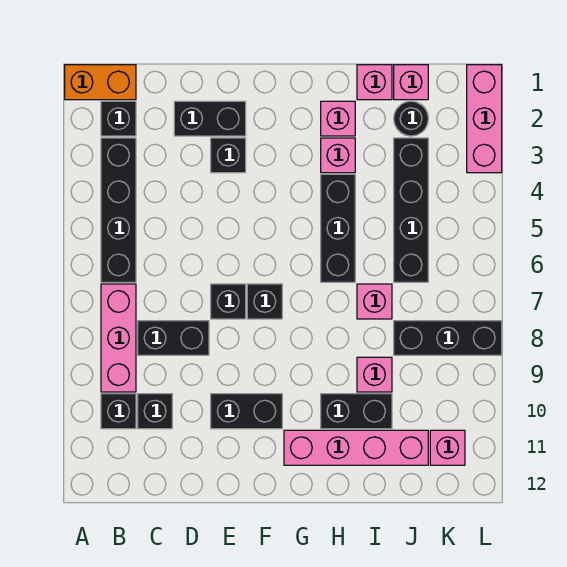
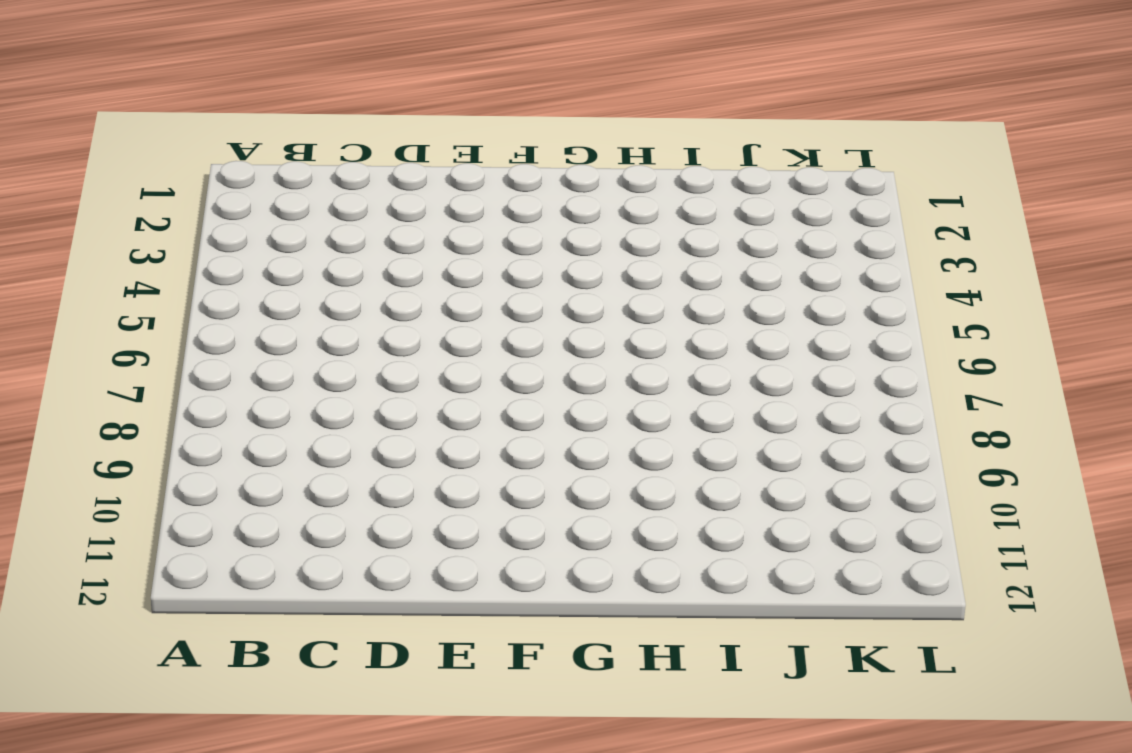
none -> orange 1x2 brick [65,65,136,100]
none -> black 1x1 brick [101,101,136,136]
none -> black 1x4 brick [101,138,136,282]

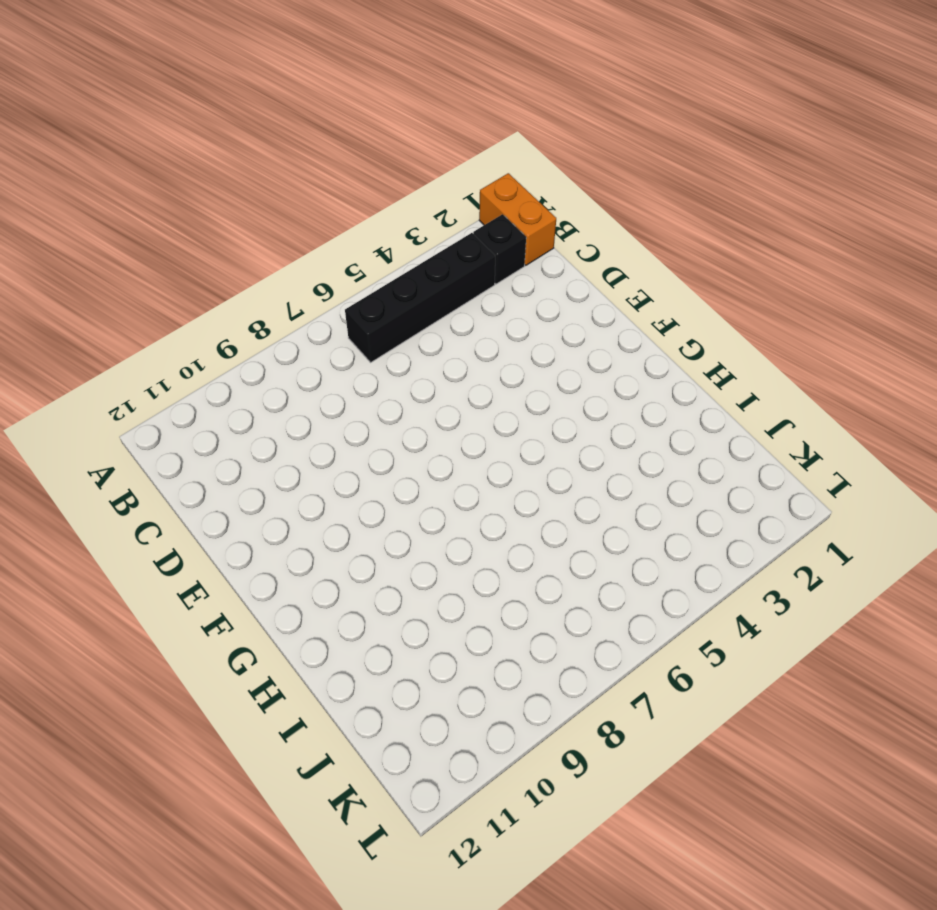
none -> pink 1x3 brick [101,284,136,392]
none -> black 1x1 brick [101,394,136,429]
none -> black 1x2 brick [138,321,209,355]

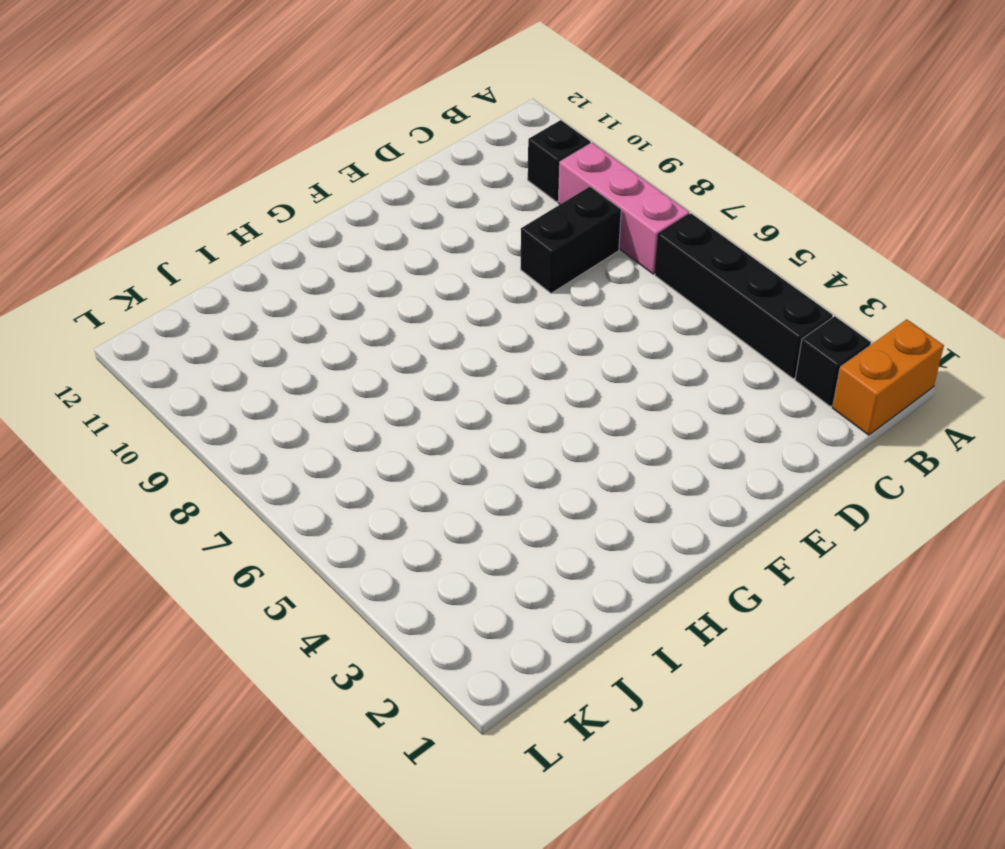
none -> black 1x1 brick [138,394,172,429]
none -> black 1x2 brick [174,101,246,136]
none -> black 1x1 brick [211,138,246,173]

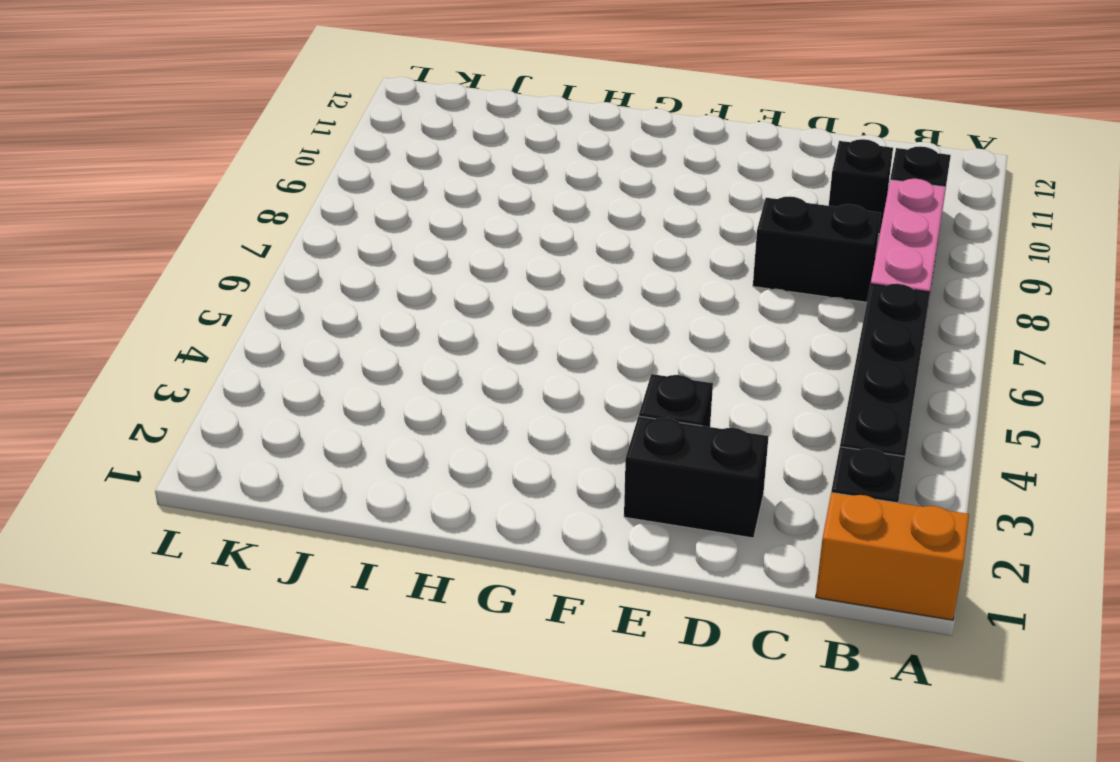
none -> black 1x1 brick [211,284,246,319]
none -> black 1x2 brick [211,394,282,429]
none -> black 1x1 brick [247,284,282,319]

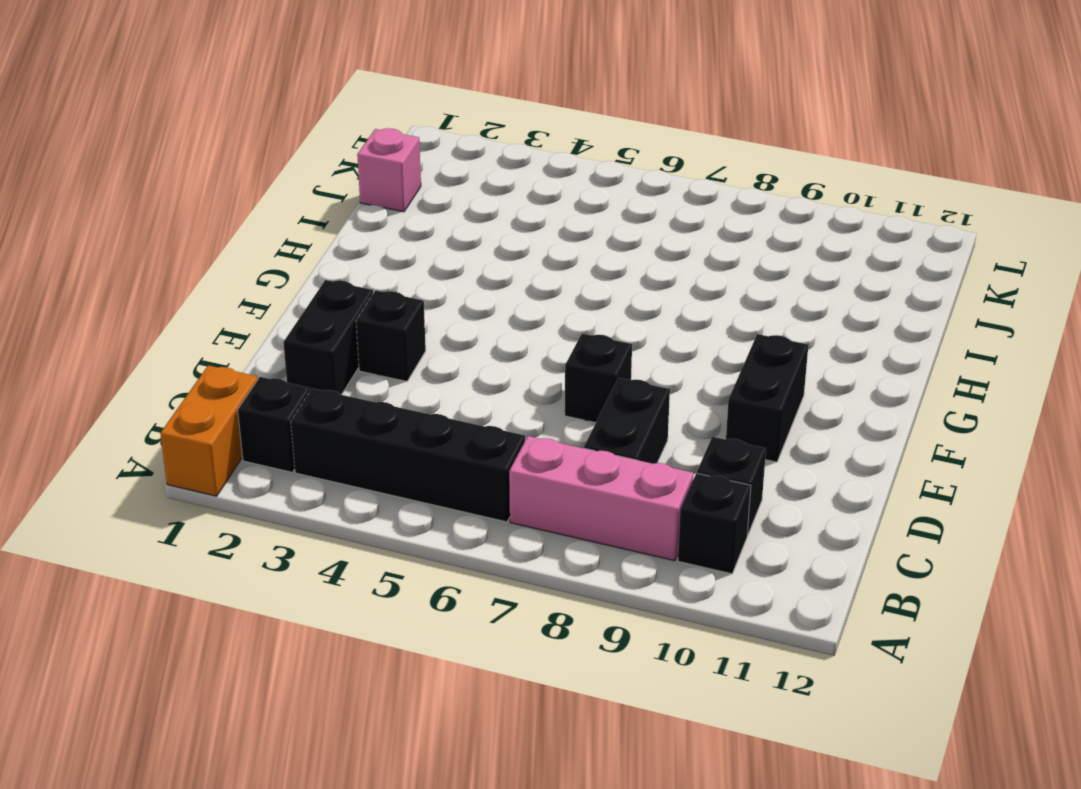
none -> black 1x1 brick [247,284,282,319]
none -> pink 1x4 brick [284,430,428,465]
none -> pink 1x1 brick [321,101,355,136]

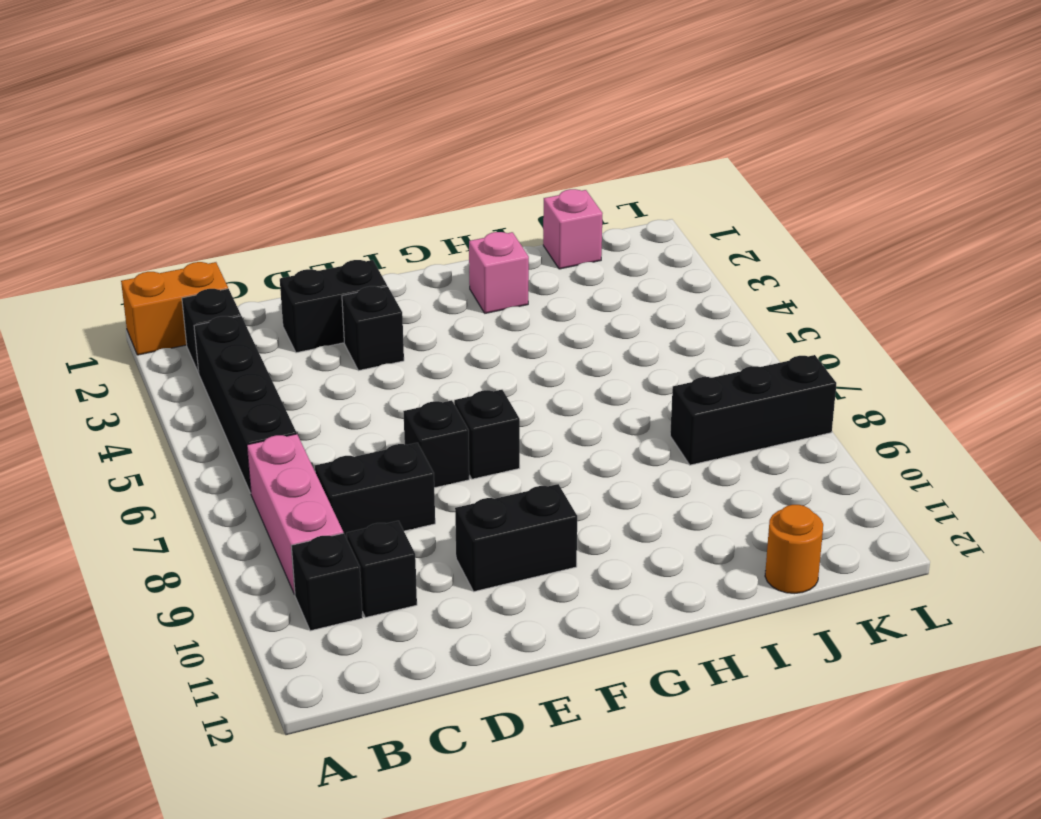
orange 1x1 round brick [765,505,823,593] -> none
none -> pink 1x4 brick [284,430,428,465]
none -> pink 1x1 brick [321,138,355,173]
none -> black 1x3 brick [321,174,355,282]

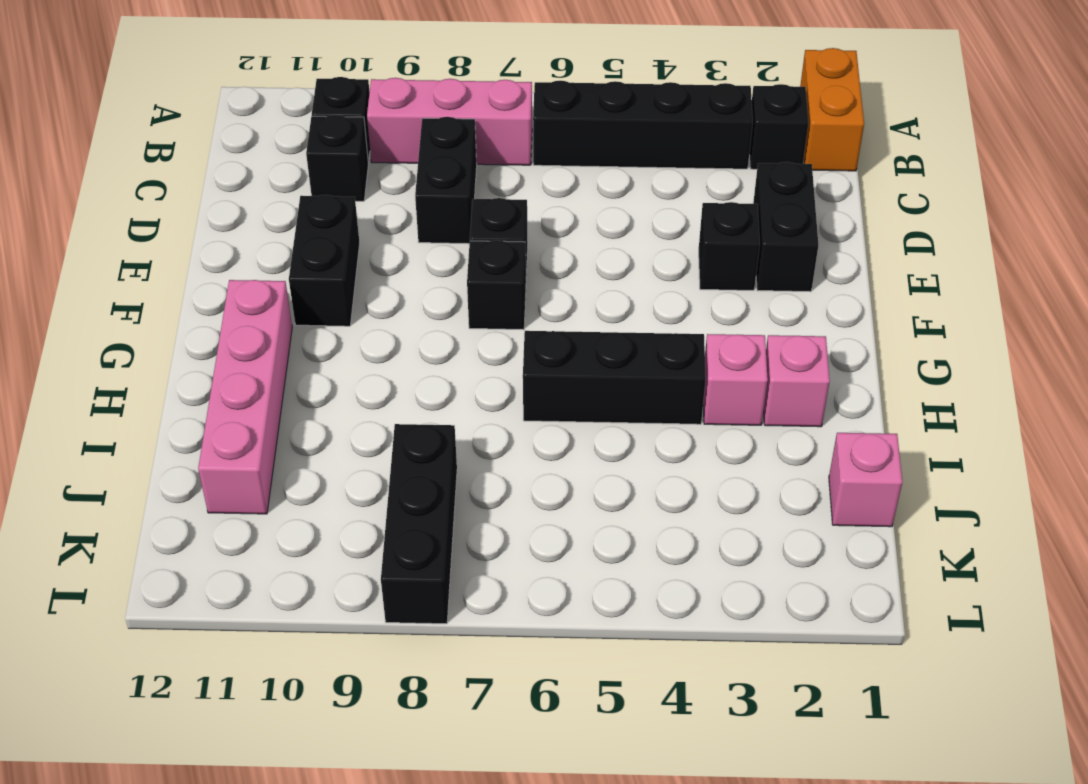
none -> black 1x2 brick [321,394,392,429]
none -> pink 1x1 brick [357,65,392,100]
none -> pink 1x1 brick [357,284,392,319]

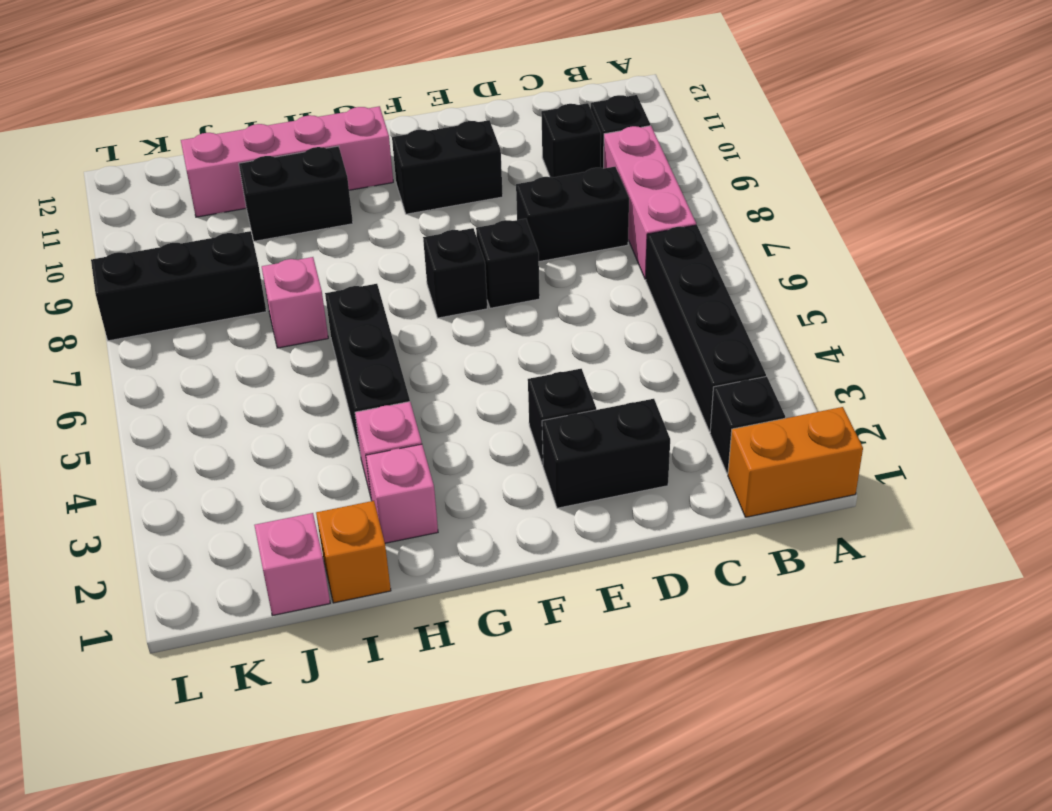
orange 1x1 brick [316,501,391,603] -> pink 1x1 brick [357,65,392,100]
none -> pink 1x1 brick [357,357,392,392]
none -> black 1x1 round brick [394,101,428,136]
none -> black 1x4 brick [394,138,428,282]

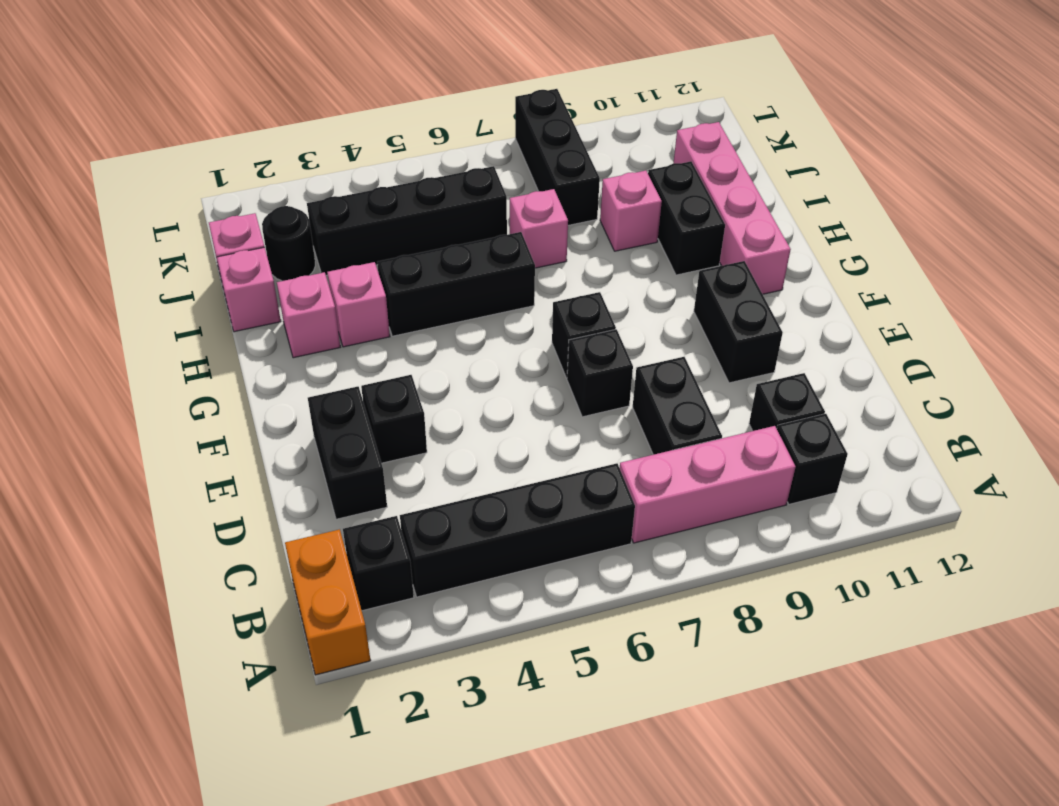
none -> pink 1x1 brick [430,430,465,465]
none -> pink 1x3 brick [467,65,502,173]

